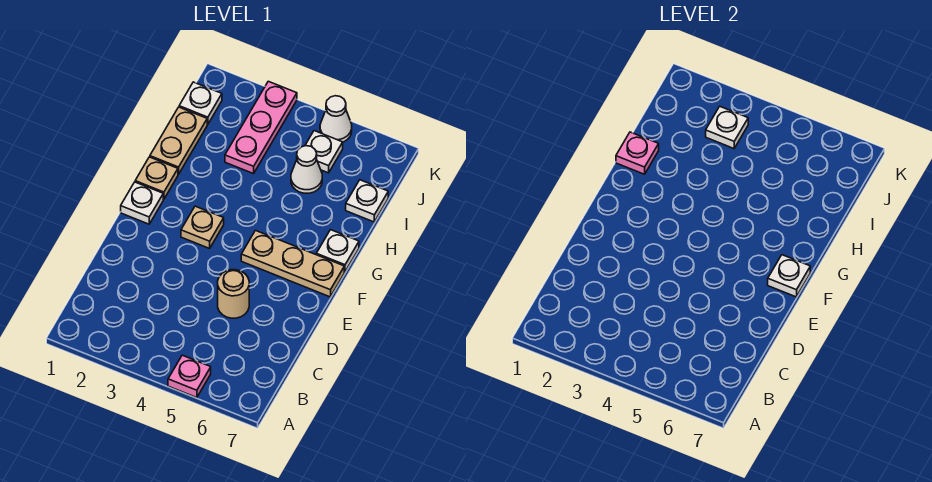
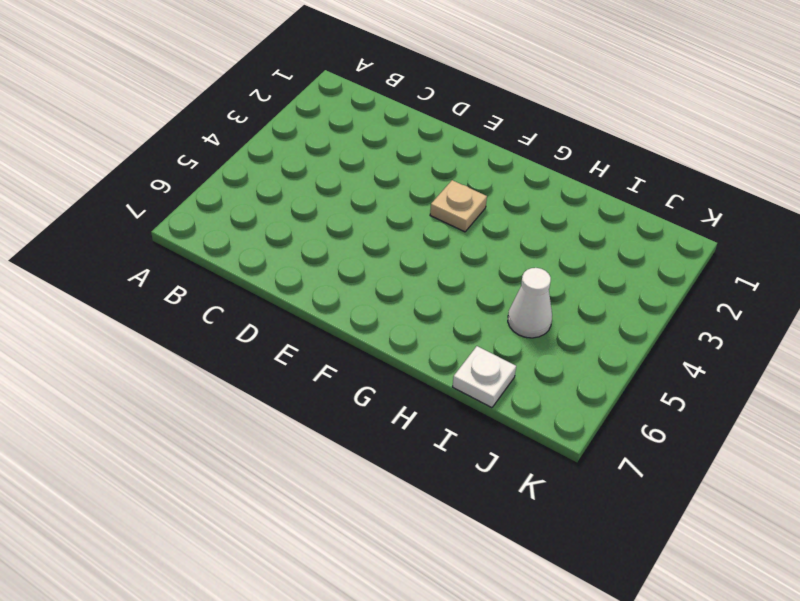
none -> pink 1x1 plate [168,355,211,398]
none -> tan 1x1 round brick [218,270,249,318]
none -> white 1x1 plate [121,182,163,224]

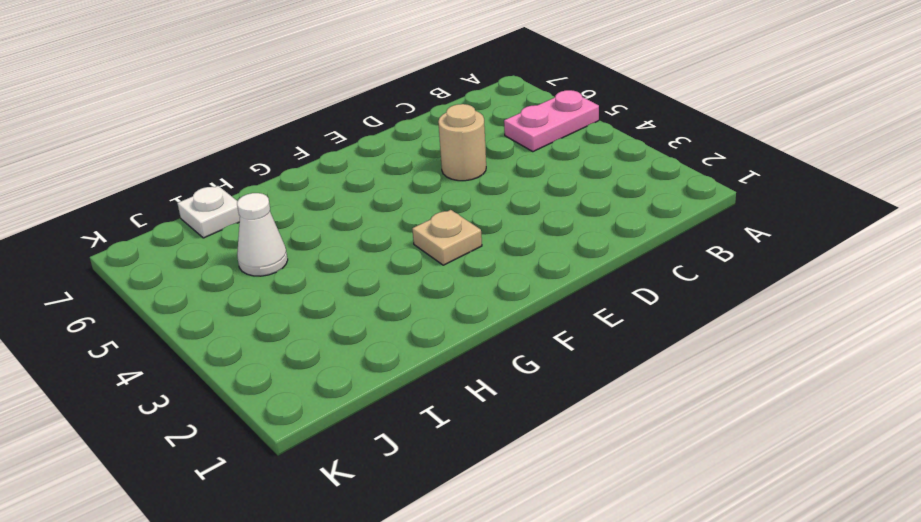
pink 1x2 plate [504,90,599,152] -> pink 1x1 plate [168,355,211,398]
none -> white 1x1 plate [121,182,163,224]
none -> tan 1x3 plate [241,231,344,297]
none -> tan 1x1 plate [135,157,178,199]

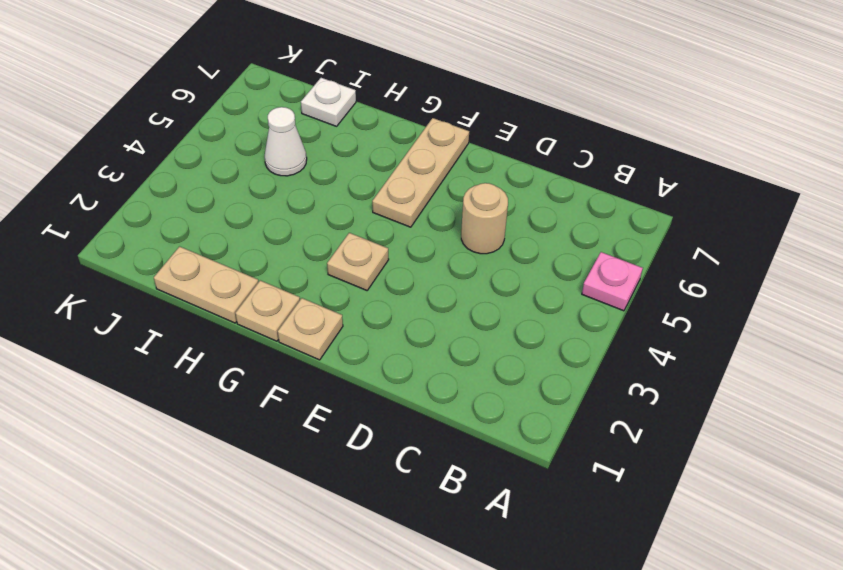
tan 1x1 plate [278,298,343,360] -> white 1x1 plate [121,182,163,224]
none -> white 1x1 plate [316,230,359,272]
none -> pink 1x3 plate [225,81,297,174]
none -> white 1x1 plate [179,82,222,124]

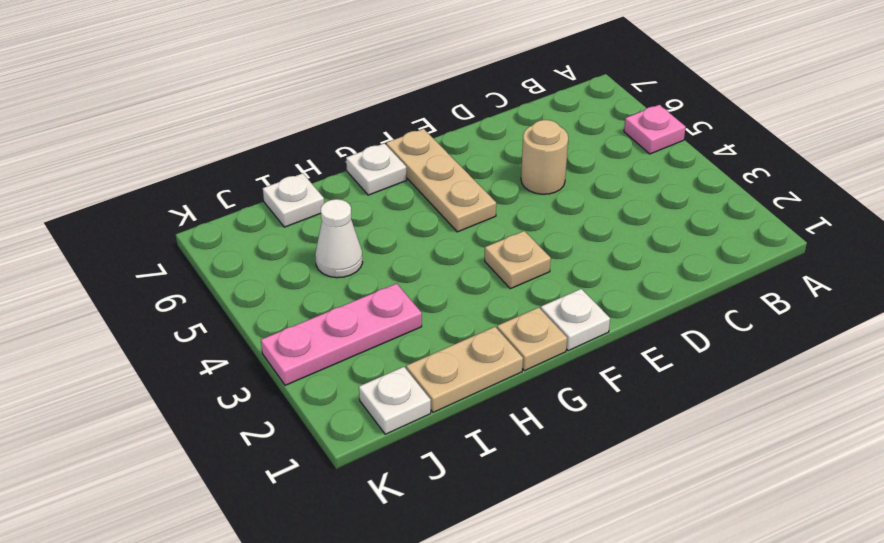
none -> white 1x1 plate [305,131,343,173]
none -> white 1x1 cone [320,96,352,142]
none -> white 1x1 plate [768,255,810,297]

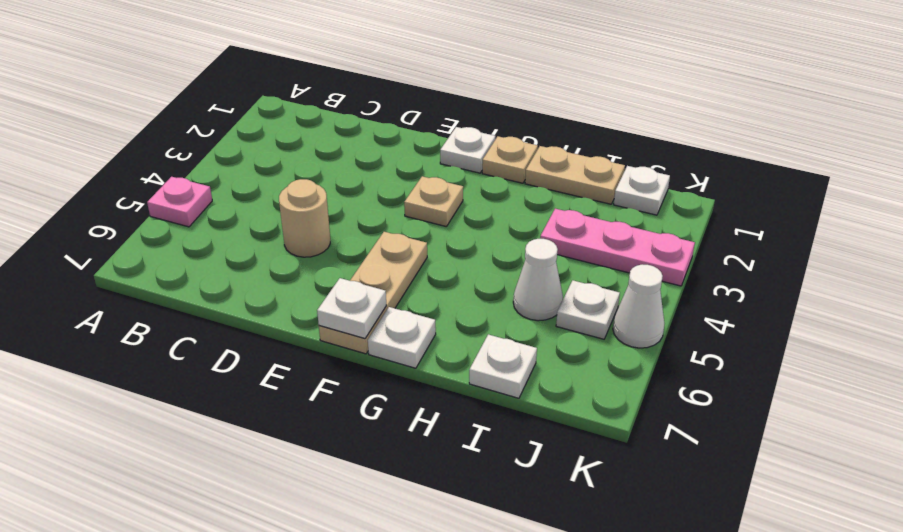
none -> pink 1x1 plate [616,132,659,174]
none -> white 1x1 plate [706,106,748,149]

